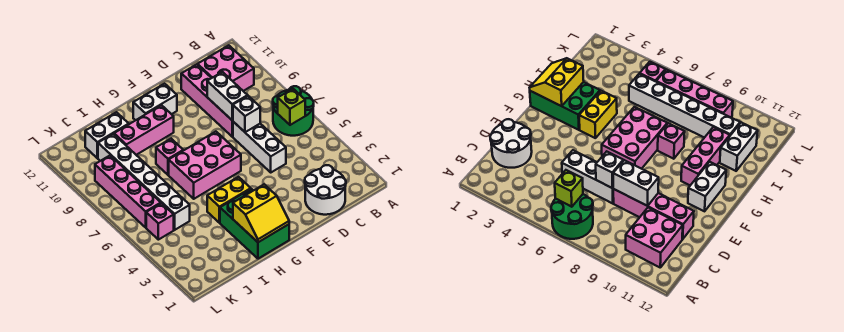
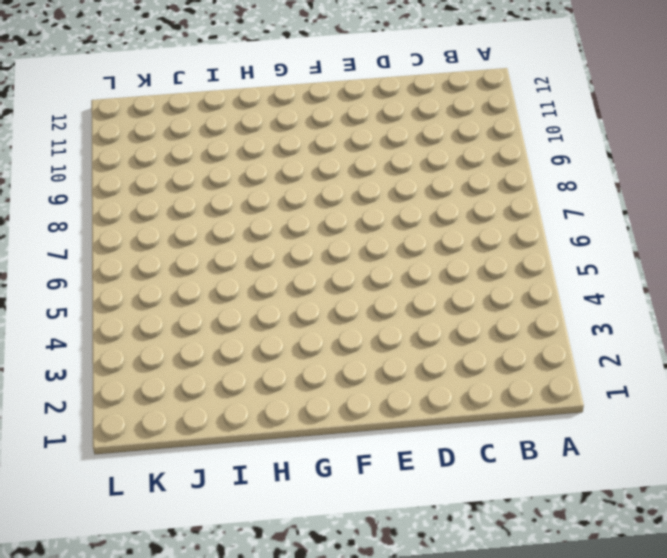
none -> green 2x2 round brick [273,86,314,136]
none -> pink 2x2 brick [198,45,254,91]
none -> white 2x2 round brick [305,165,346,215]

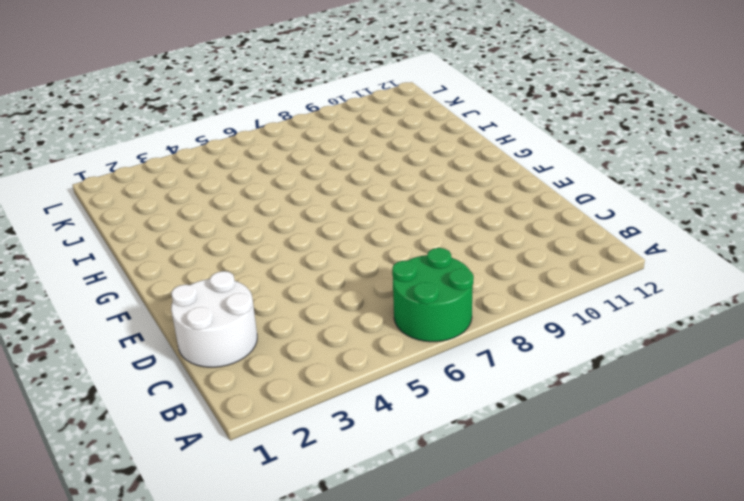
none -> pink 2x2 brick [198,45,254,91]
none -> white 1x3 brick [233,122,286,172]
none -> pink 1x4 brick [181,64,233,137]

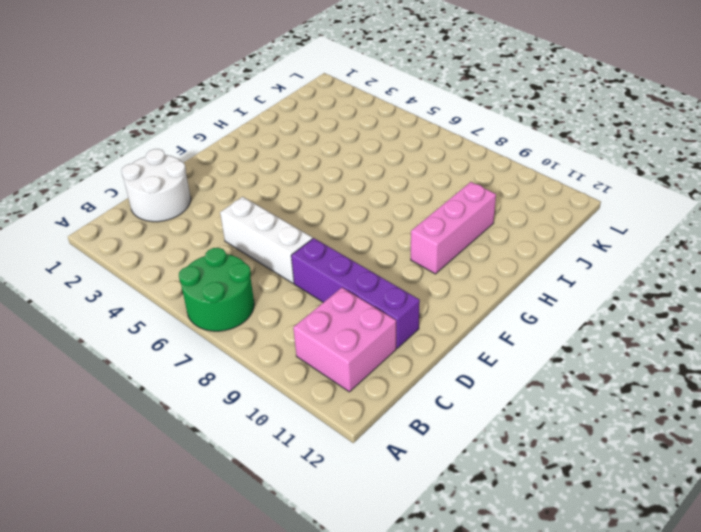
purple 1x4 brick [291,238,420,348] -> pink 1x4 brick [181,64,233,137]
none -> pink 2x3 brick [169,132,241,199]
none -> white 1x2 brick [133,84,177,120]
none -> green 2x3 brick [220,189,289,259]

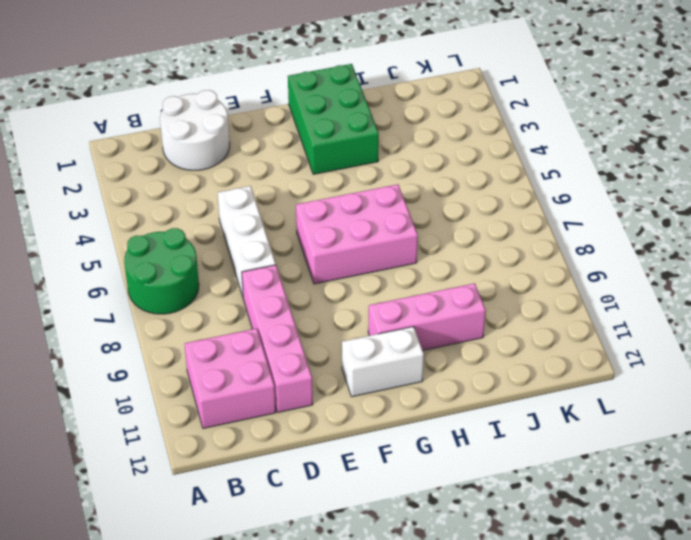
none -> yellow 1x2 brick [207,177,251,223]
none -> pink 1x1 brick [156,139,183,175]
none -> white 1x2 brick [85,112,129,158]

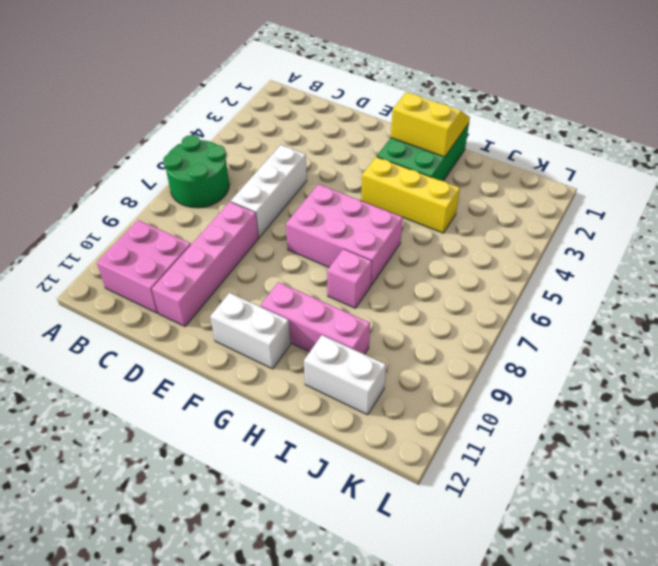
yellow 1x3 brick [361,157,460,233] -> yellow 1x2 brick [207,177,251,223]
none -> white 2x2 round brick [305,165,346,215]
none -> white 1x6 brick [98,134,190,230]
none -> pink 1x1 brick [146,203,174,240]

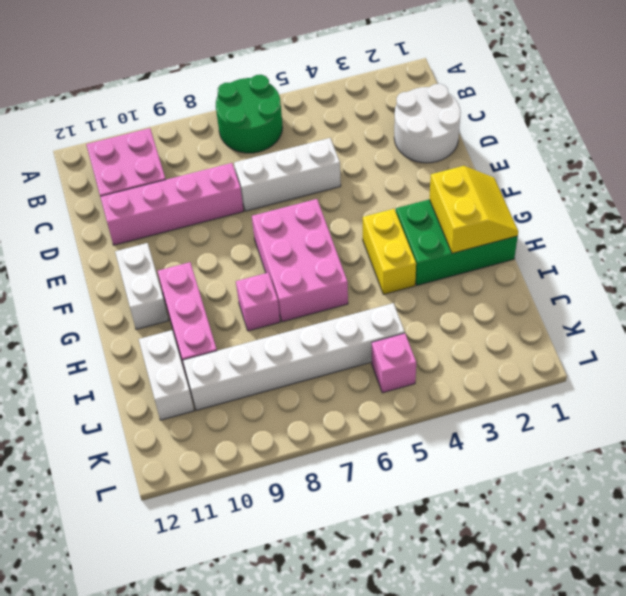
none -> pink 1x4 brick [95,156,161,227]
none -> lime 1x1 brick [278,89,305,125]
none -> white 1x1 brick [233,96,260,132]

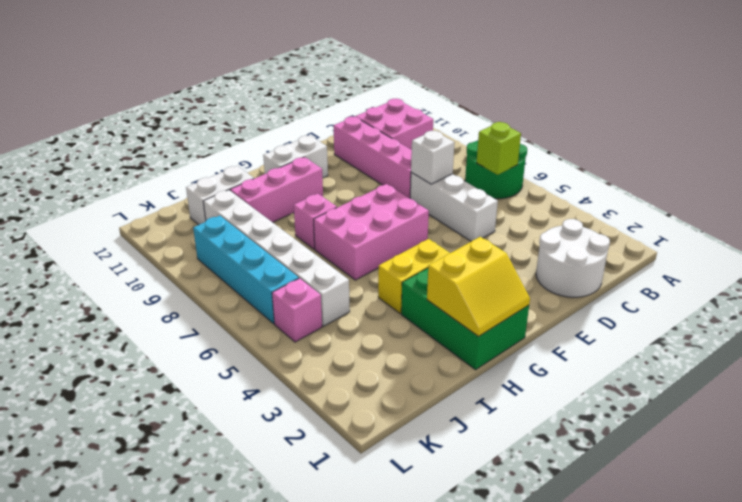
cyan 1x4 brick [193,216,299,324] -> pink 1x4 brick [95,156,161,227]
none -> white 1x2 brick [207,72,248,120]

